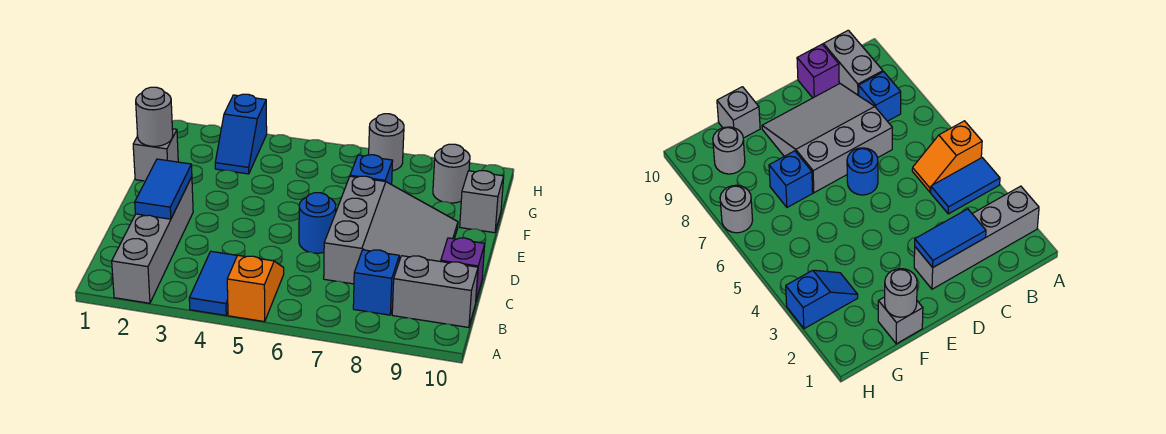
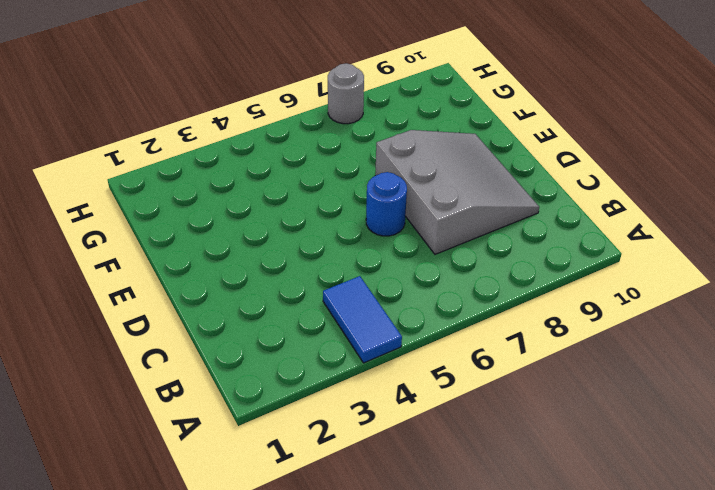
none -> grey 1x4 brick [112,177,193,303]
none -> orange 1x2 slope [227,255,284,322]
none -> blue 1x1 brick [353,250,399,315]

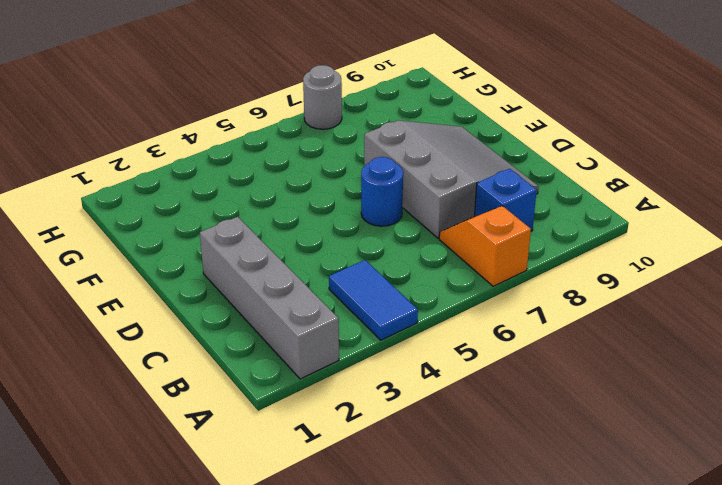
orange 1x2 slope [439,206,531,286] -> orange 1x2 slope moved to [227,255,284,322]
none -> grey 1x2 brick [392,256,478,327]
none -> purple 1x1 brick [441,238,485,300]
none -> grey 1x1 brick [133,129,178,181]

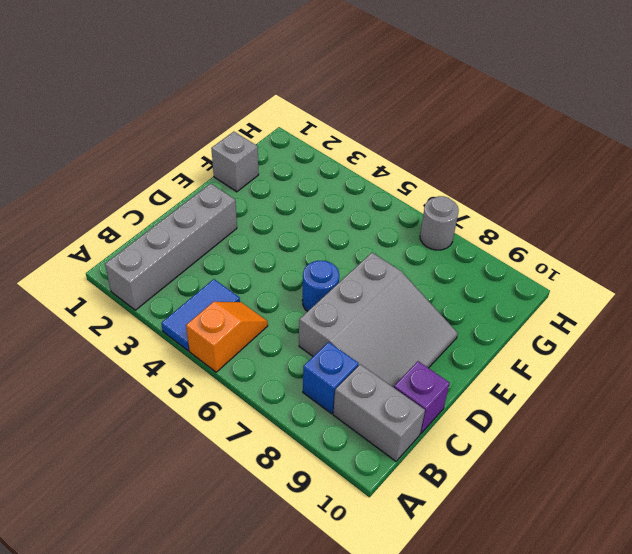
none -> blue 1x1 brick [350,155,393,185]
none -> grey 1x1 brick [460,170,504,233]
none -> blue 1x2 slope [215,94,267,174]

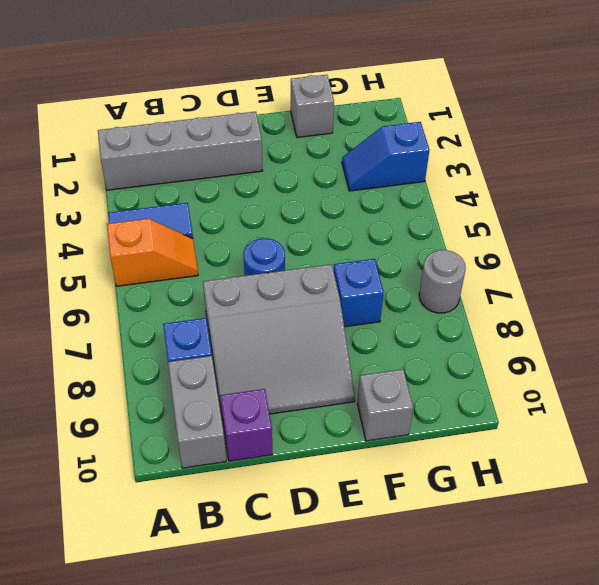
none -> grey 1x1 round brick [433,144,470,203]
none -> blue 1x2 tile [135,159,192,219]
none -> grey 1x1 round brick [136,87,173,146]

